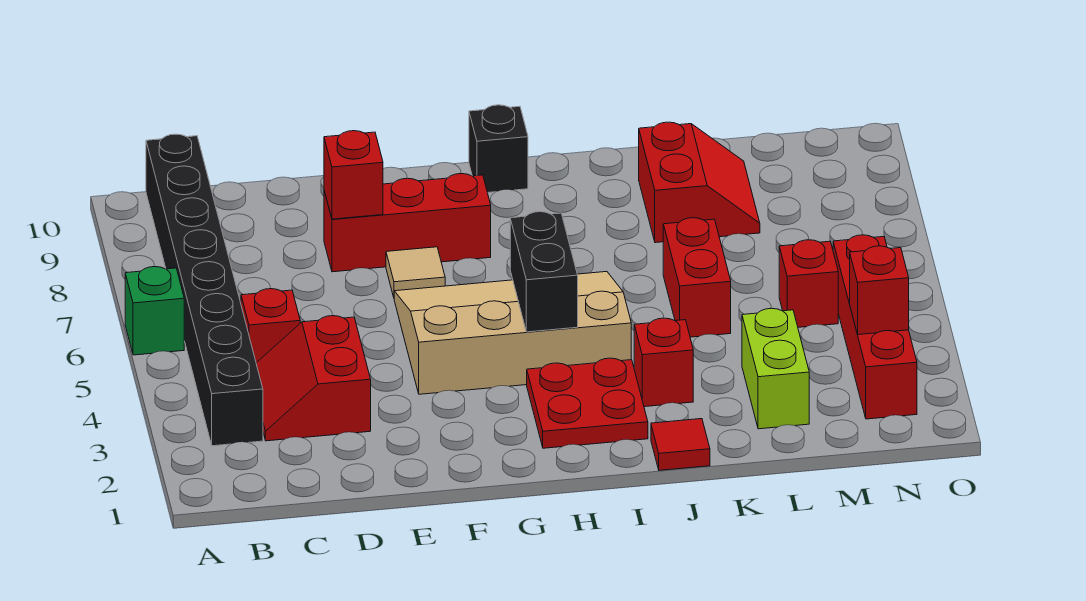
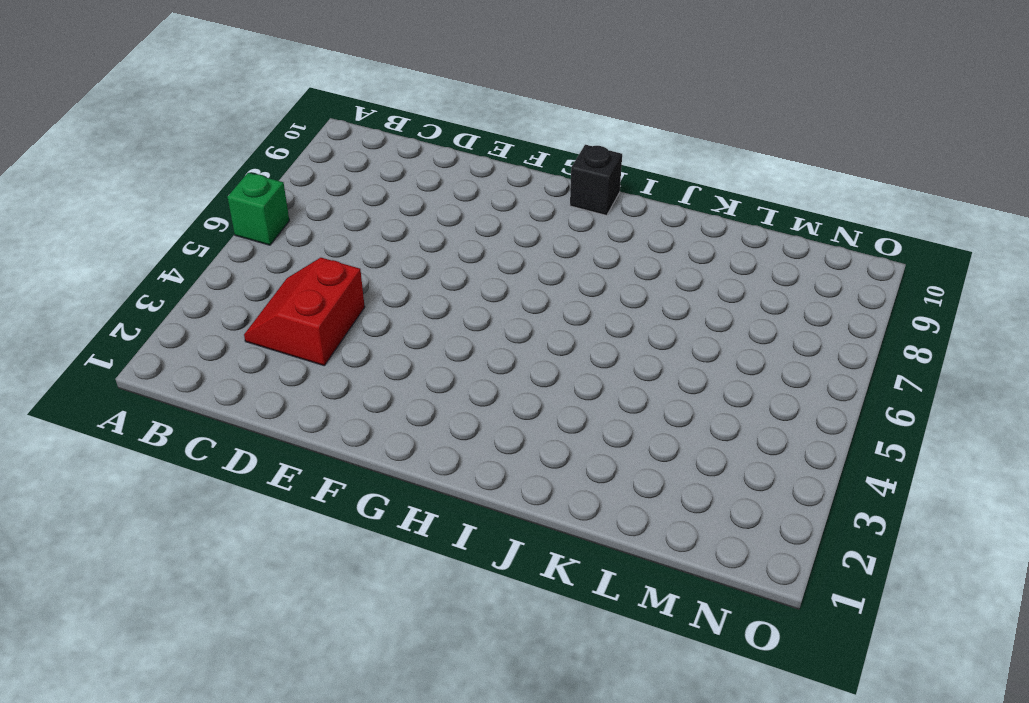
none -> black 1x8 brick [146,134,263,446]
none -> red 1x1 brick [241,289,300,363]
none -> red 1x3 brick [324,174,491,272]

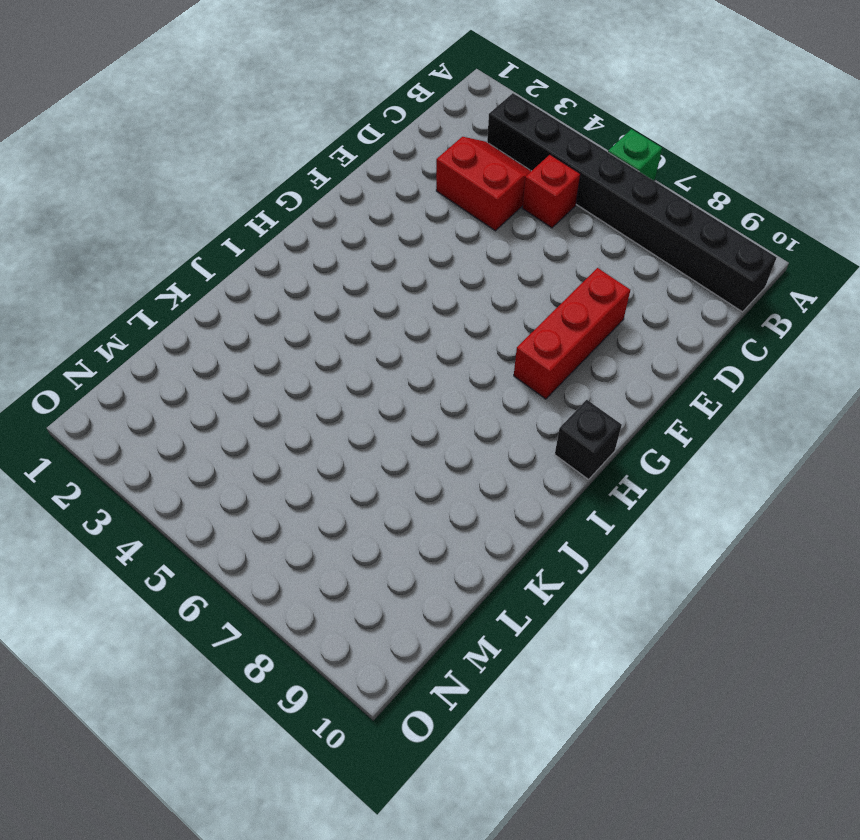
none -> tan 3x4 slope [394,272,631,394]
none -> tan 1x1 tile [386,247,445,297]
none -> red 2x2 plate [527,358,648,448]

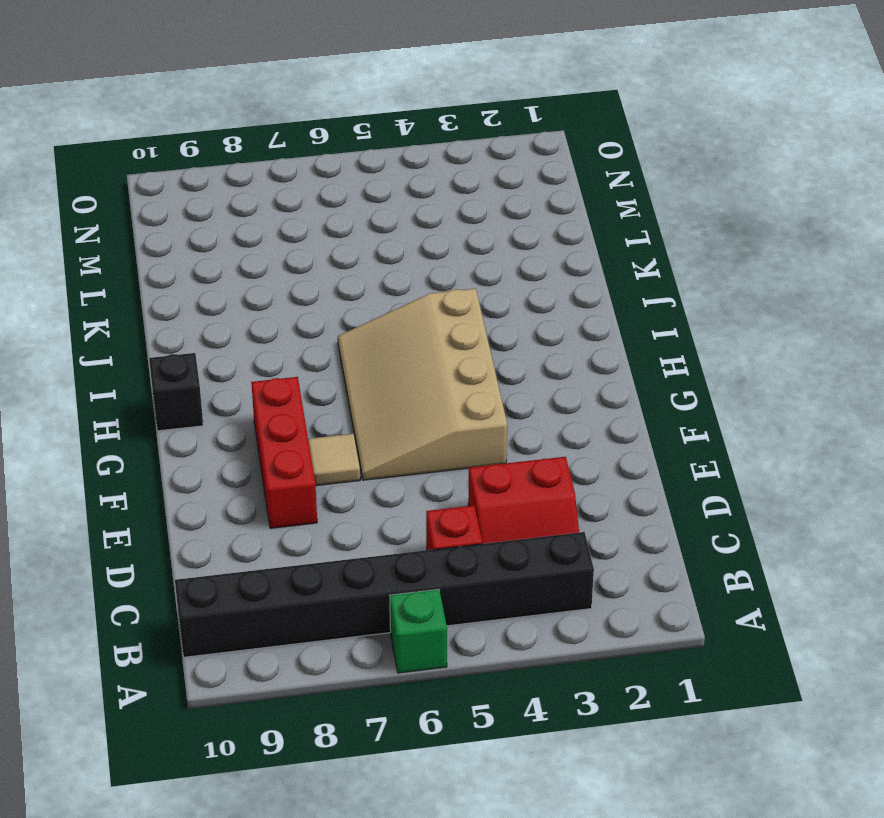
none -> red 2x2 plate [527,358,648,448]
none -> red 1x1 tile [651,419,710,470]
none -> red 1x1 brick [634,318,693,407]

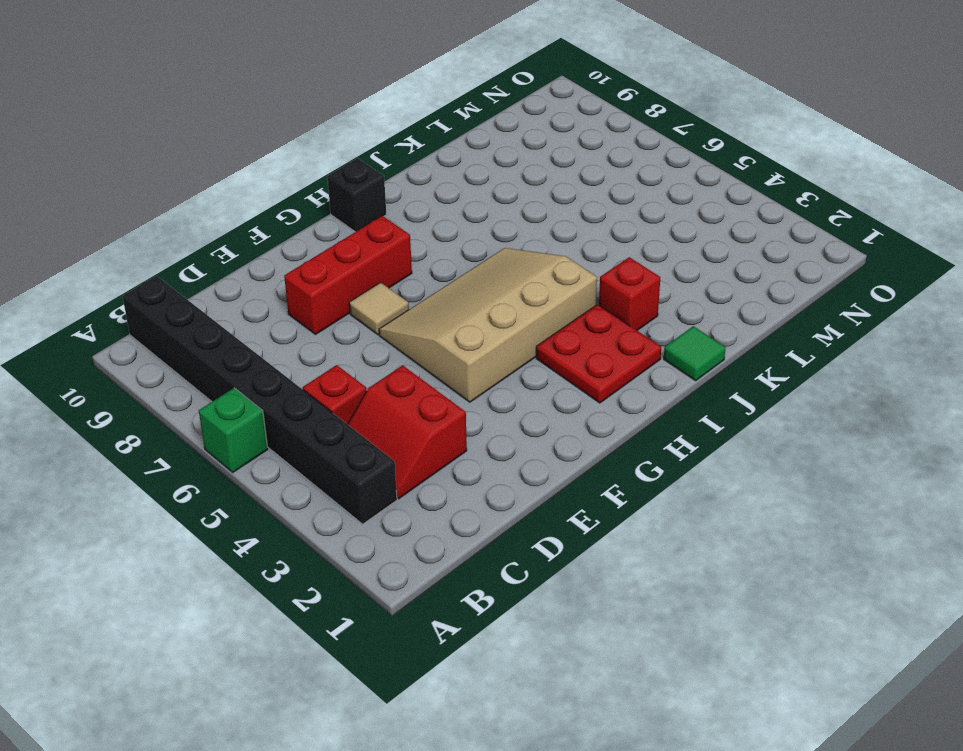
green 1x1 tile [664,326,726,381] -> red 1x1 tile [651,419,710,470]
none -> red 1x2 brick [663,218,731,337]
none -> red 2x2 slope [639,122,760,243]
none -> lime 1x2 brick [742,308,809,429]

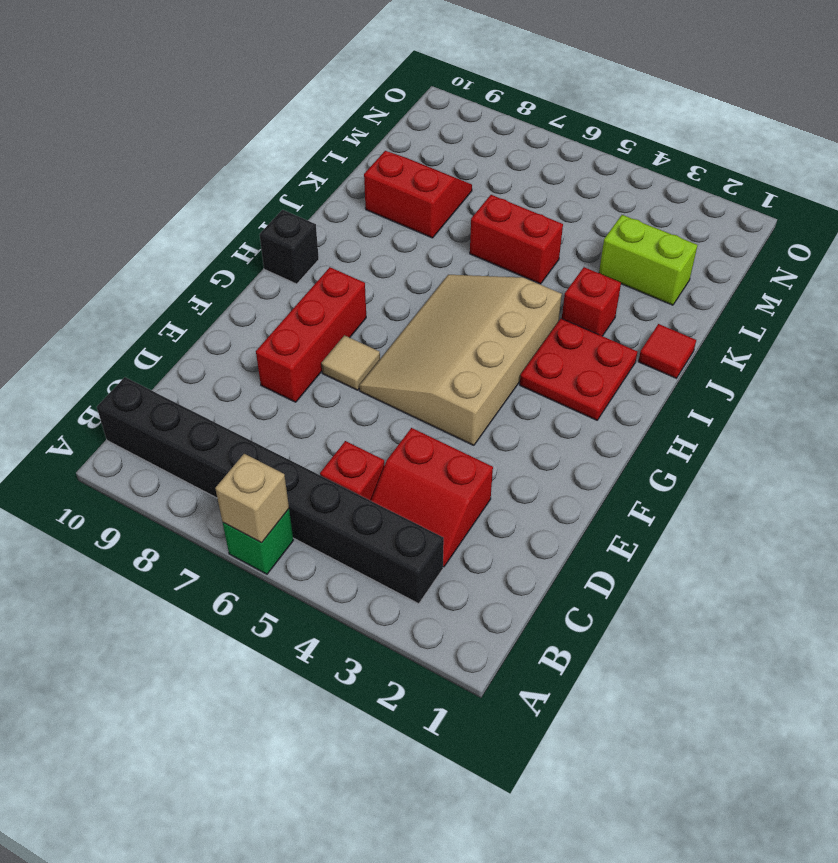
tan 1x1 brick [215,454,289,543] -> none
none -> red 1x1 brick [779,240,838,327]
none -> red 1x4 brick [833,235,917,419]
none -> red 1x1 brick [324,131,383,219]

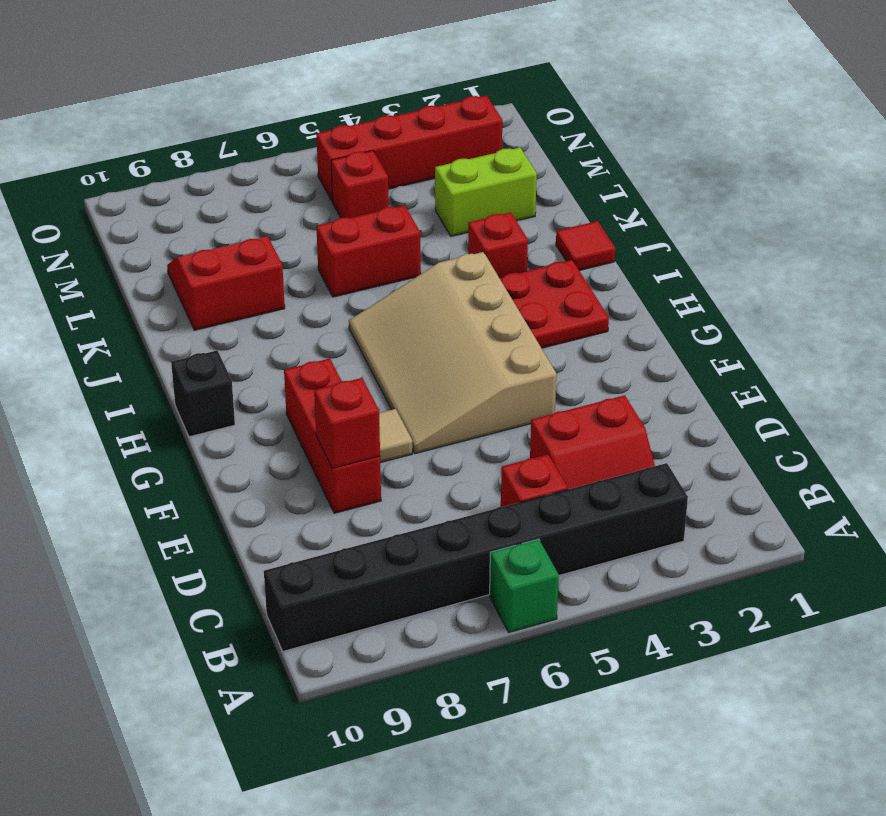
none -> black 1x2 brick [510,212,578,332]
none -> red 1x1 brick [850,246,909,335]

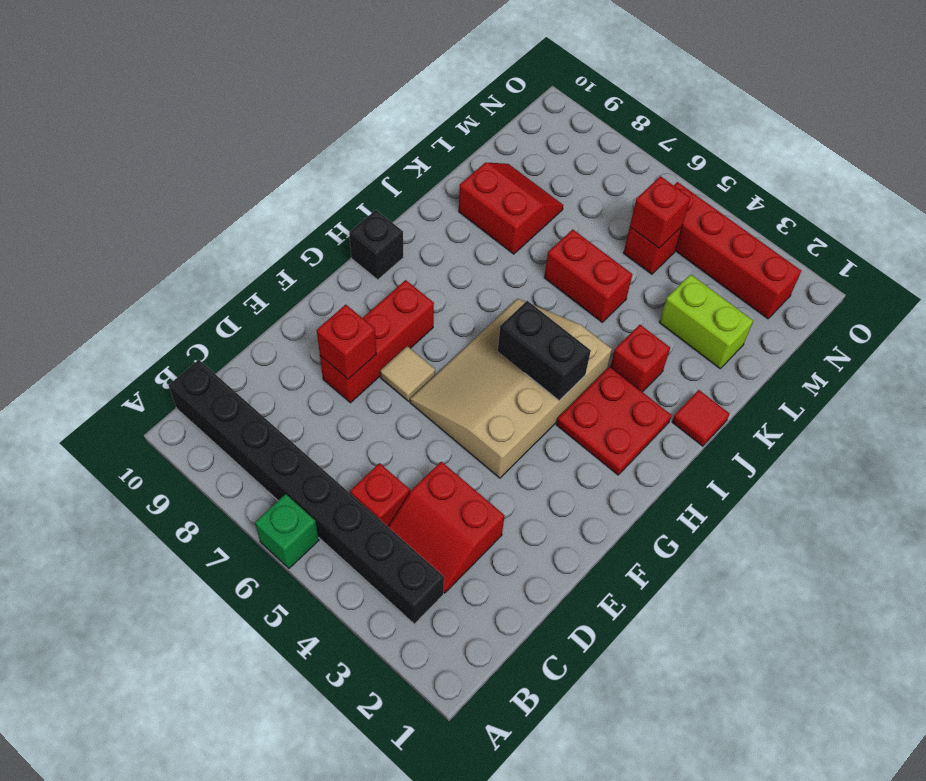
red 1x1 brick [630,176,690,248] -> red 1x1 brick moved to [850,246,909,335]

